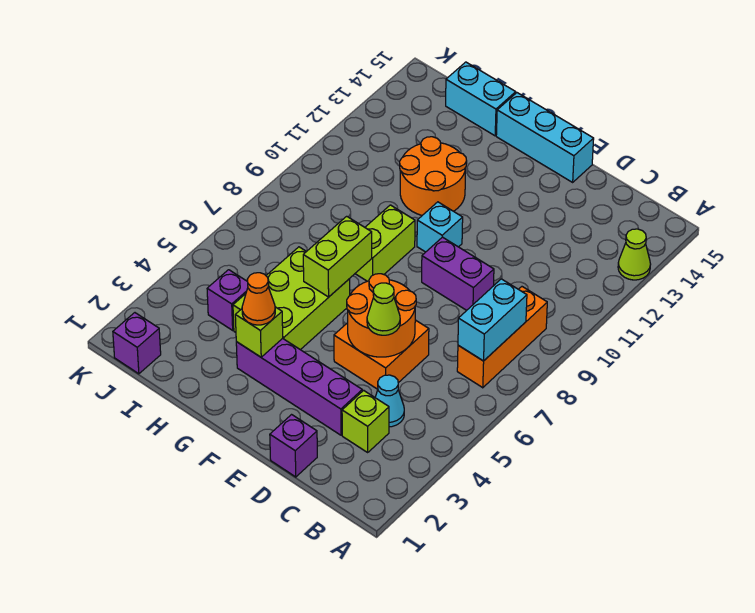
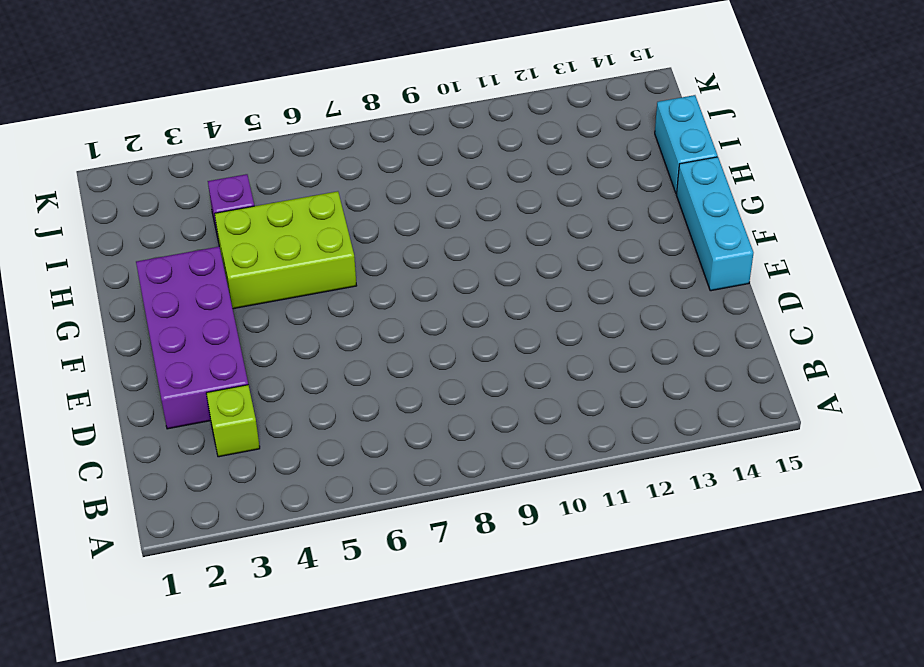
purple 2x4 brick [136,247,248,429] -> purple 1x4 brick [236,338,362,435]
none -> lime 1x1 cone [618,229,651,280]
none -> orange 1x3 brick [457,287,547,388]
none -> cyan 1x1 cone [375,375,404,427]

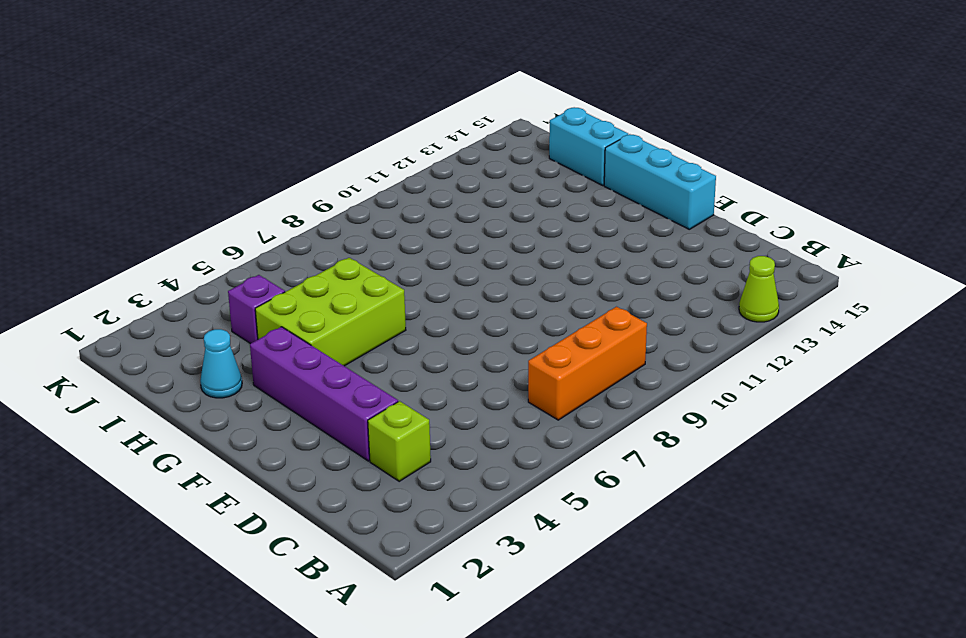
cyan 1x1 cone [200,329,242,398] -> cyan 1x1 cone moved to [375,375,404,427]
none -> purple 1x1 brick [270,415,317,477]
none -> orange 2x2 brick [334,320,429,389]
none -> purple 1x2 brick [422,237,494,310]

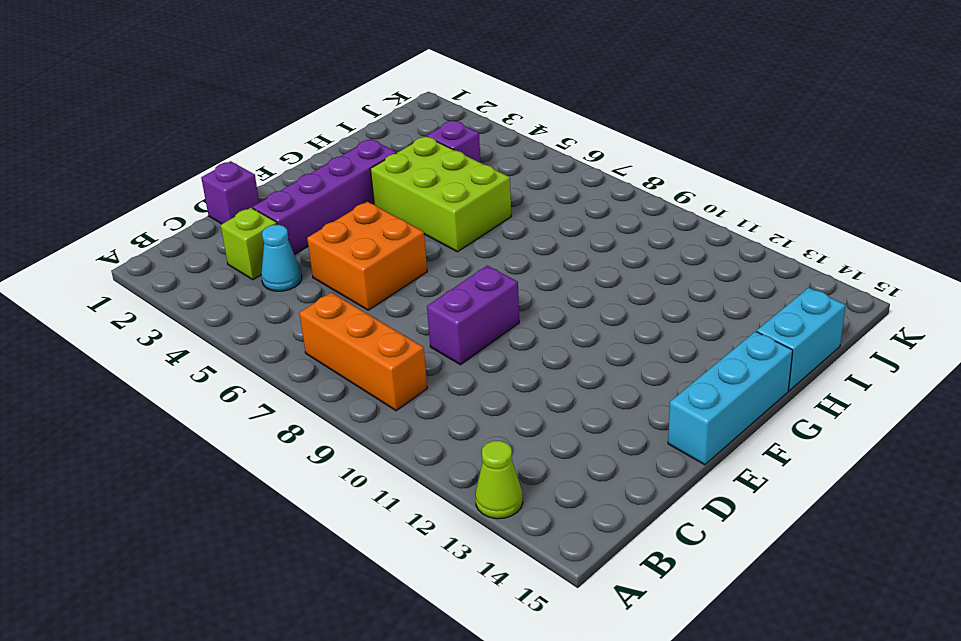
none -> cyan 1x1 brick [417,202,463,252]
none -> lime 1x2 brick [355,205,415,281]
none -> orange 2x2 round brick [400,137,467,215]

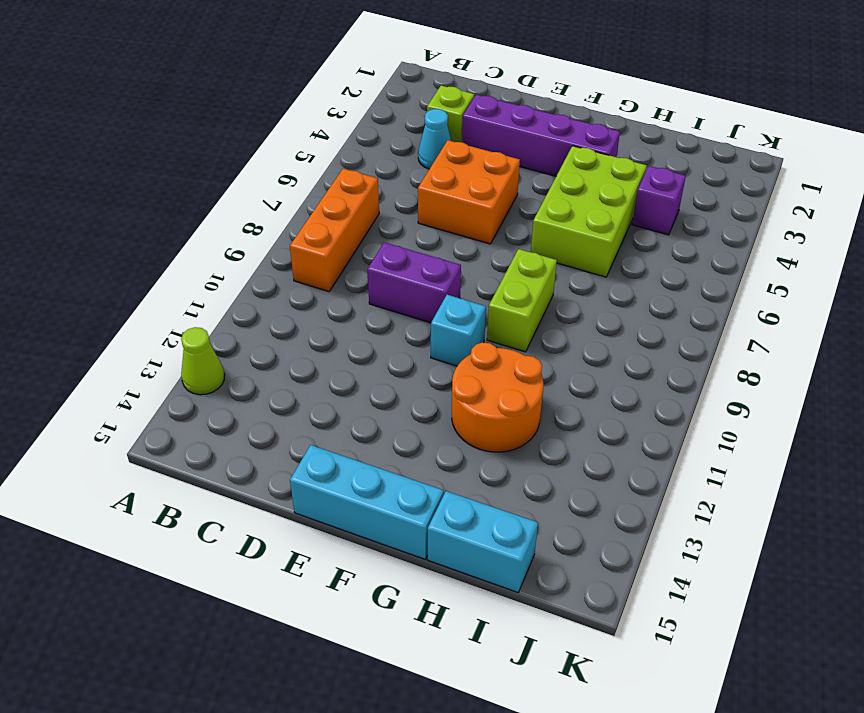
none -> purple 1x1 brick [270,415,317,477]
none -> purple 1x1 brick [113,313,161,374]
none -> cyan 1x2 brick [458,279,527,361]

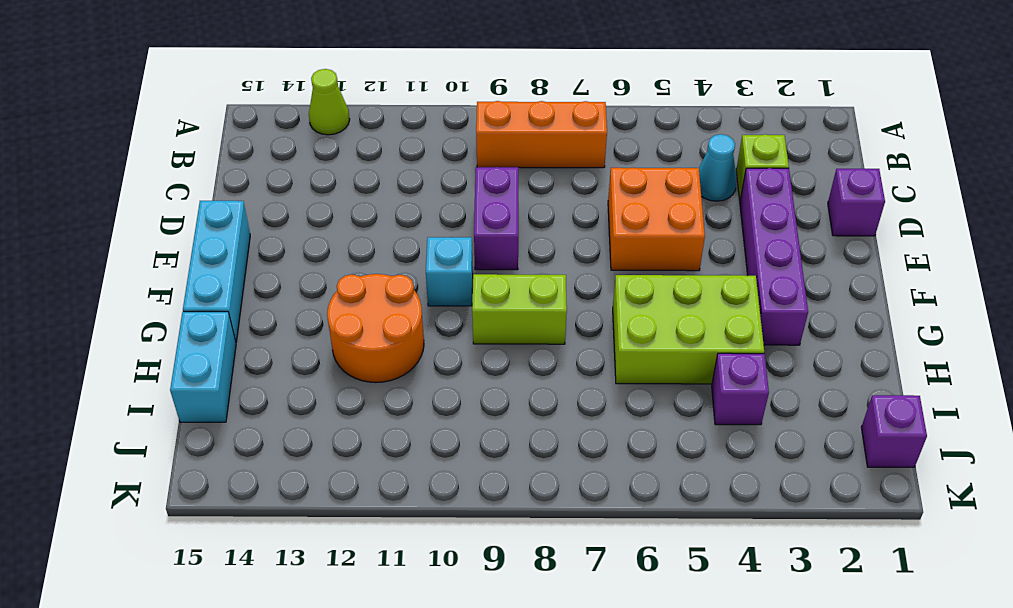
none -> cyan 1x2 brick [458,279,527,361]
none -> orange 2x2 round brick [347,274,416,357]
none -> lime 1x1 brick [235,307,283,357]

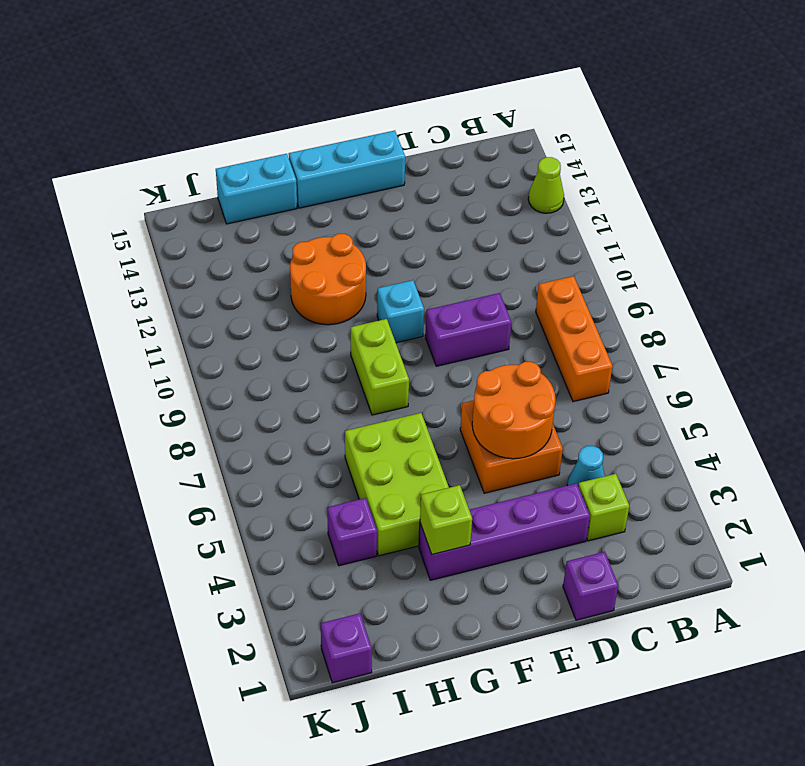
none -> cyan 1x2 brick [458,279,527,361]
none -> lime 1x2 brick [303,216,372,297]
none -> lime 1x1 cone [367,283,400,335]

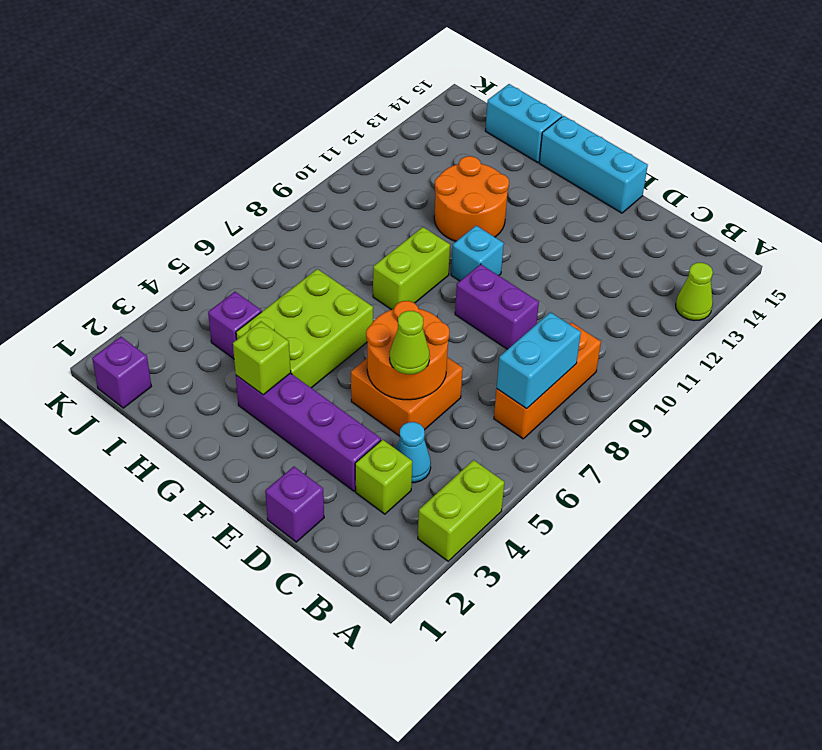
lime 1x2 brick [418,460,504,561] -> lime 1x2 brick moved to [303,216,372,297]
none -> orange 1x1 cone [242,273,275,325]

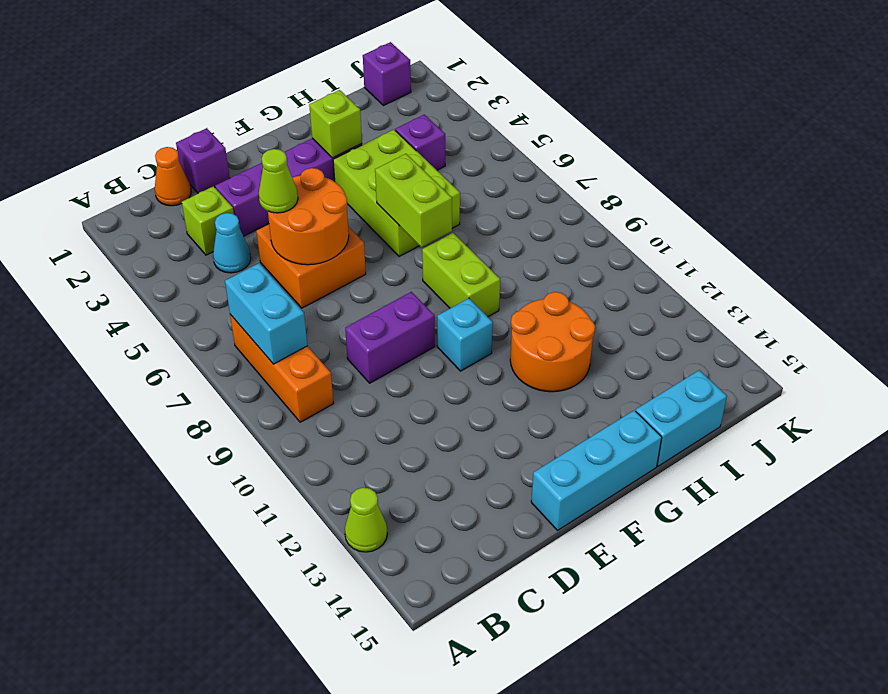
orange 1x1 cone [155,147,191,206] -> orange 1x1 cone moved to [242,273,275,325]

